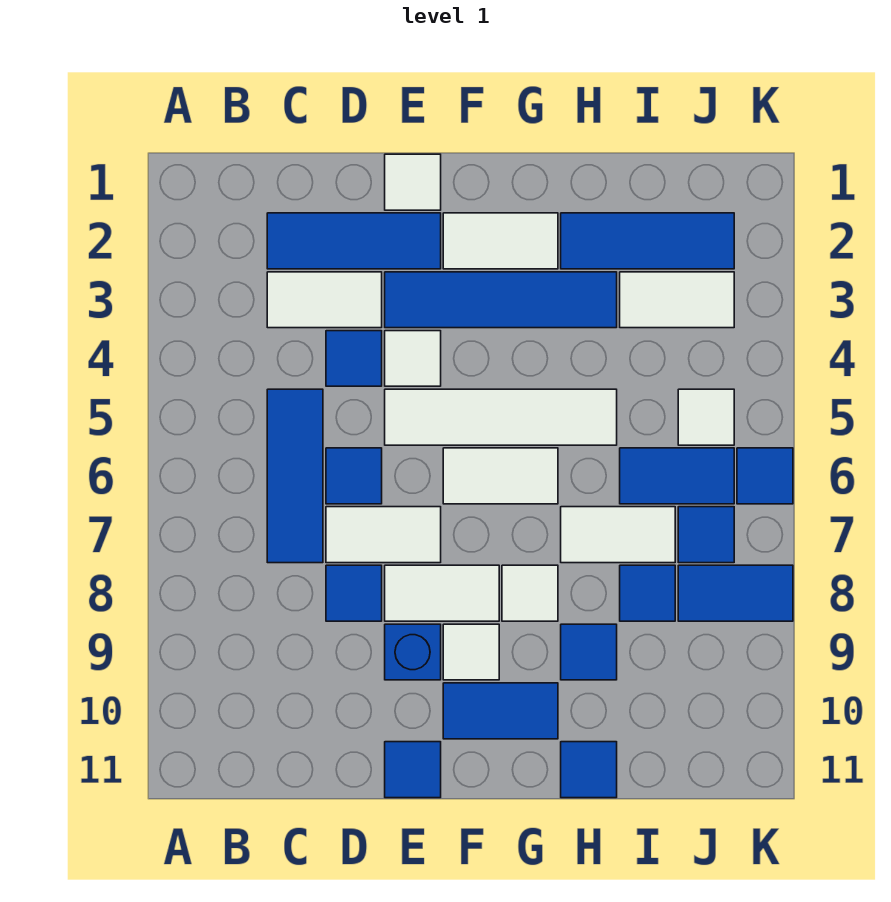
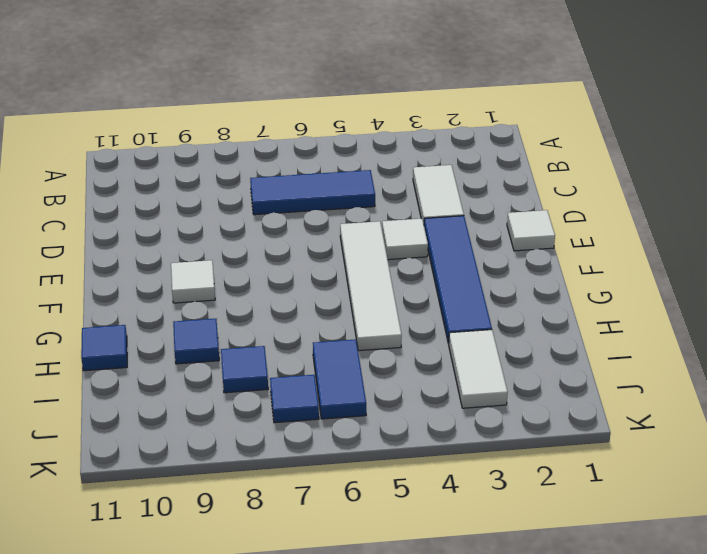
none -> blue 1x3 tile [267,213,441,269]
none -> blue 1x1 tile [326,331,382,386]
none -> blue 1x1 tile [326,448,382,504]
none -> white 1x2 tile [326,507,441,563]

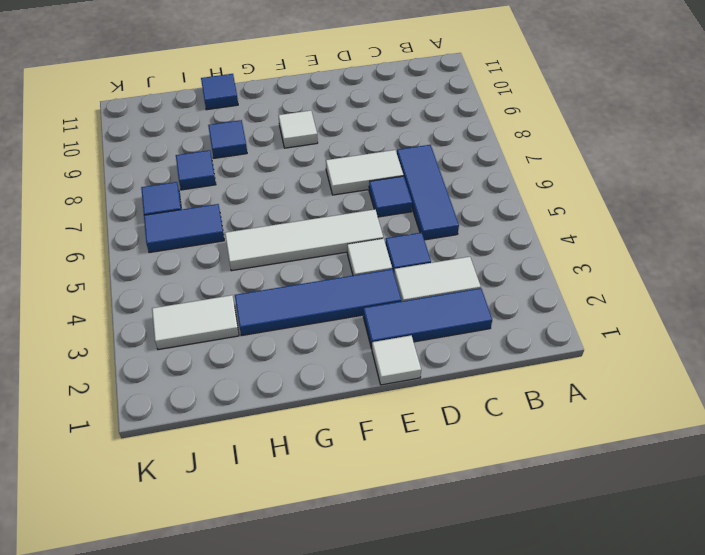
none -> blue 1x1 tile [326,565,382,621]
none -> white 1x2 tile [385,565,499,621]
none -> blue 1x1 brick [385,624,441,680]
none -> blue 1x1 tile [385,742,441,798]

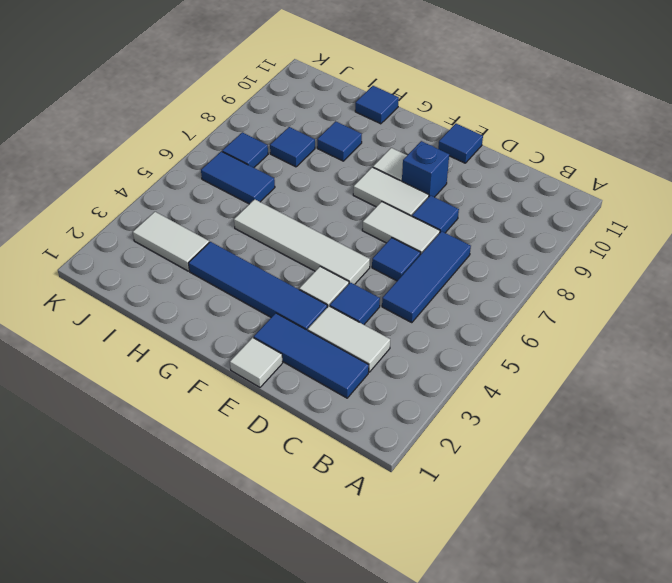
none -> white 1x2 tile [443,213,558,269]
none -> white 1x2 tile [443,448,558,504]
none -> blue 1x2 tile [443,683,558,739]
none -> white 1x1 tile [502,565,558,621]

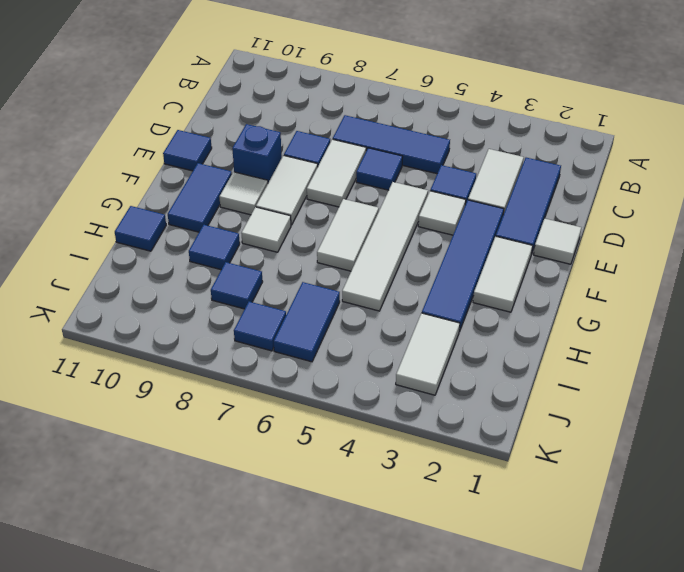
none -> blue 1x3 tile [561,213,734,269]
none -> white 1x2 tile [561,507,675,563]
none -> white 1x1 tile [678,389,734,445]
none -> blue 1x2 tile [678,565,793,621]

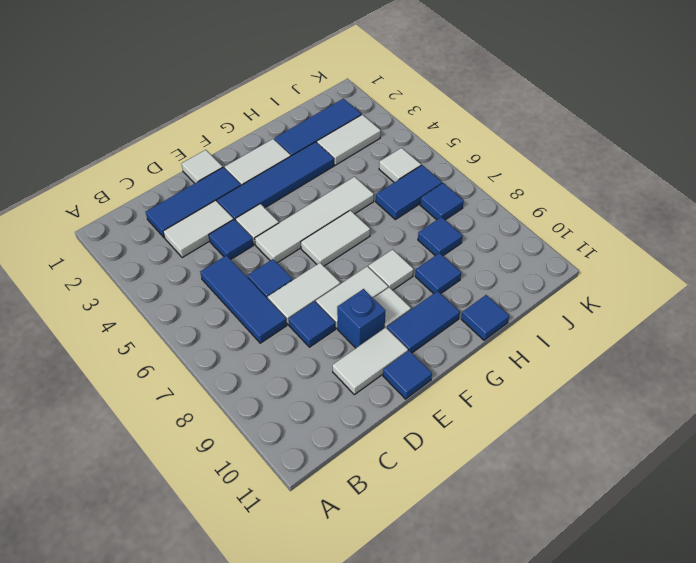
white 1x2 tile [332,327,408,395] -> white 1x2 tile moved to [561,507,675,563]
none -> blue 1x2 tile [678,565,793,621]
none -> blue 1x1 tile [737,448,793,504]

